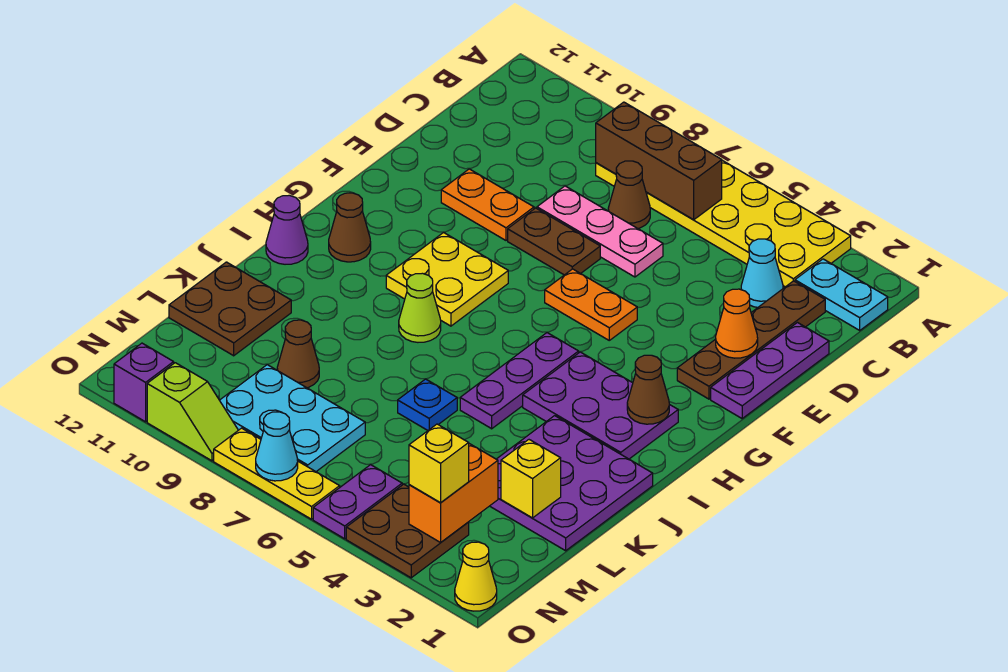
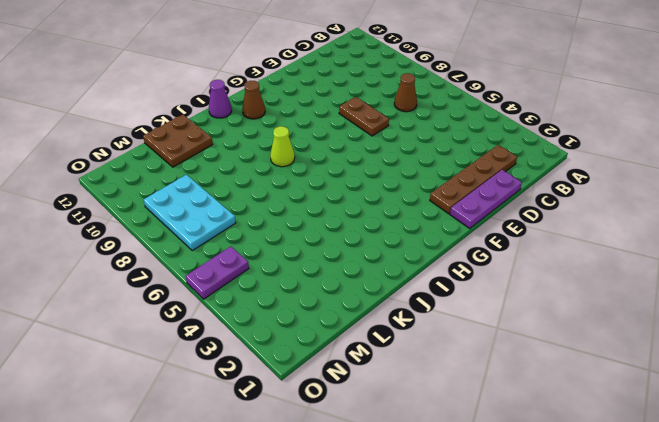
none -> yellow 2x6 plate [596,160,851,287]
none -> cyan 1x2 plate [795,259,888,330]
none -> cyan 1x1 cone [741,239,783,307]
none -> pink 1x3 plate [537,186,663,277]

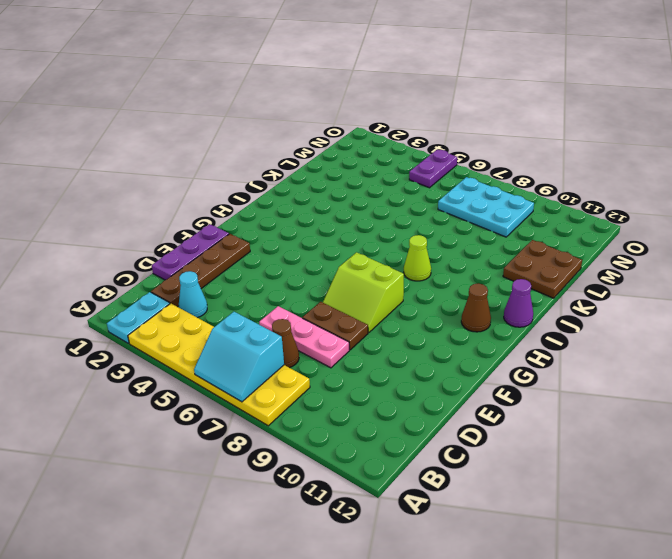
cyan 1x2 plate [107,292,170,343] -> cyan 1x2 plate turned to [795,259,888,330]
cyan 2x2 slope [194,312,284,402] -> brown 1x3 brick [596,102,722,220]
lime 2x2 slope [323,252,404,333] -> yellow 2x2 plate [386,233,508,326]
none -> orange 1x2 plate [441,169,534,240]
none -> orange 1x2 plate [545,269,637,340]
none -> purple 2x3 plate [523,352,678,459]
none -> purple 1x3 plate [460,333,579,429]

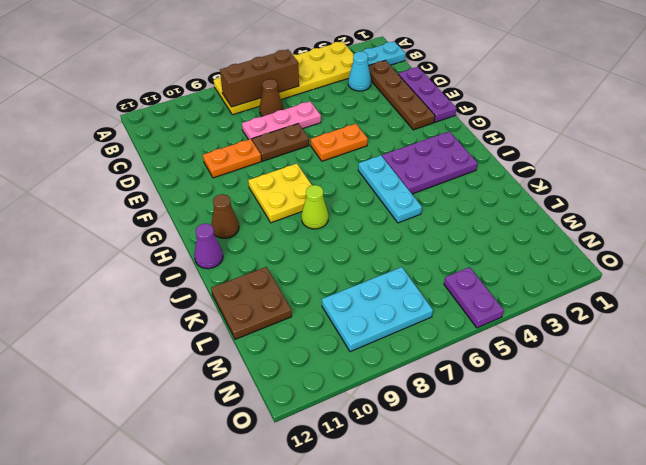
cyan 1x3 plate [358,155,422,223] -> purple 1x3 plate [460,333,579,429]
none -> purple 3x3 plate [490,416,653,551]
none -> blue 1x1 plate [398,379,457,430]
none -> brown 1x1 cone [277,320,319,388]
none -> brown 2x2 plate [346,484,469,578]

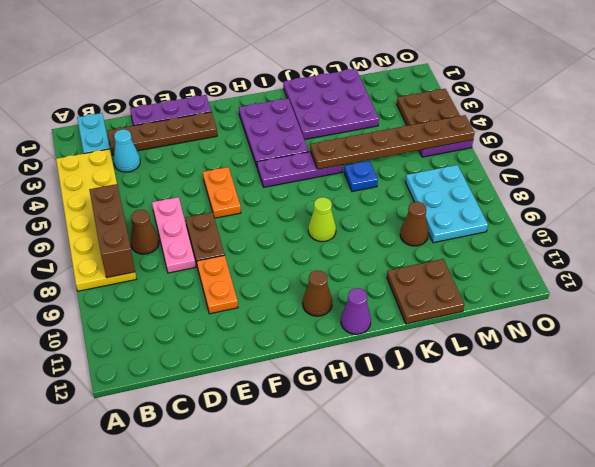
brown 1x6 plate [310,115,475,169] -> none
none -> yellow 2x2 plate [386,233,508,326]
none -> yellow 1x1 cone [455,542,497,611]
none -> yellow 1x3 plate [214,428,340,519]
none -> lime 1x2 slope [147,363,238,461]

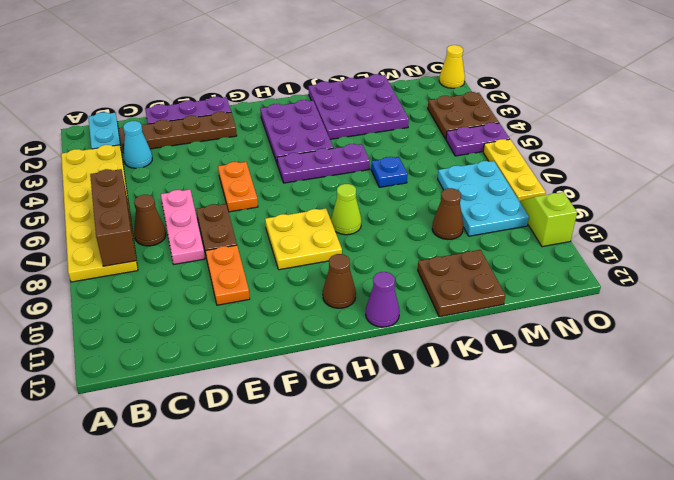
none -> purple 1x1 brick [114,343,174,422]
none -> orange 1x1 cone [716,289,758,358]
none -> brown 1x1 cone [627,355,669,424]
none -> yellow 1x1 brick [501,440,561,518]

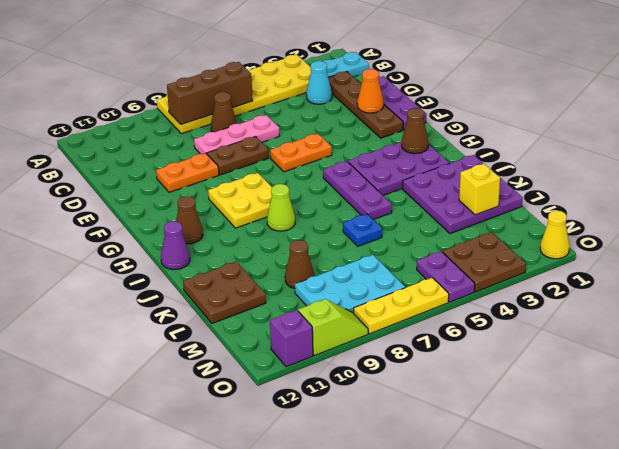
none -> orange 1x2 brick [409,444,498,542]
none -> cyan 1x1 cone [256,412,298,481]
none -> yellow 1x1 brick [409,424,469,503]

